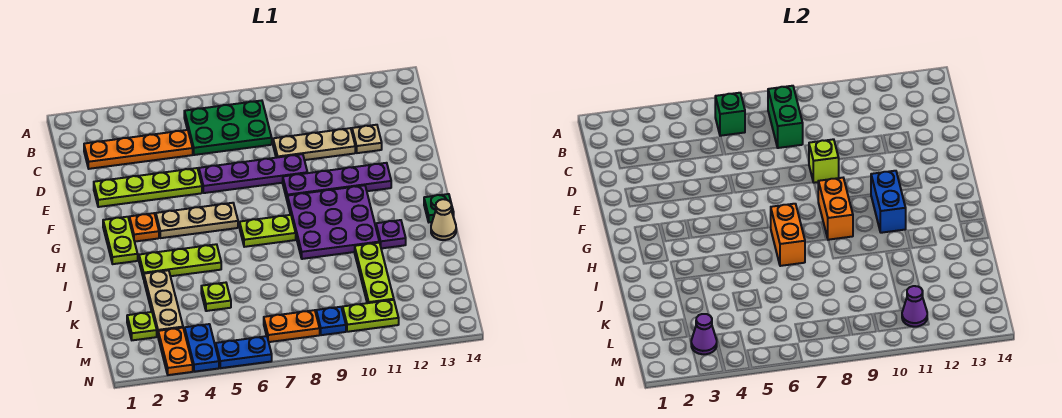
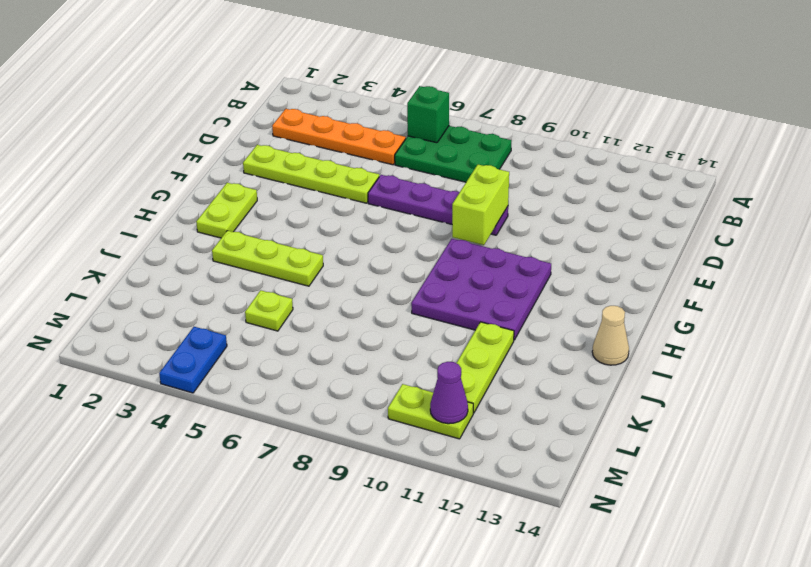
lime 1x2 brick [452,164,509,245] -> lime 1x1 brick [809,139,839,183]
none -> tan 1x3 plate [273,128,355,160]
none -> tan 1x1 plate [352,125,382,153]
none -> purple 1x4 plate [283,163,391,199]
none -> orange 1x1 plate [129,213,159,242]

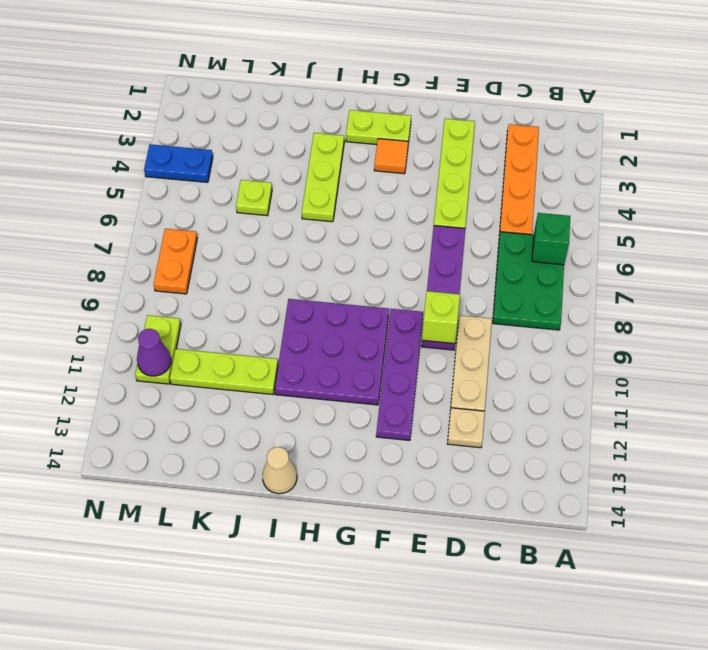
orange 1x1 tile [374,139,408,174] -> orange 1x1 plate [129,213,159,242]
none -> tan 1x3 plate [156,203,238,238]
none -> lime 1x2 plate [240,215,296,247]
none -> green 1x1 plate [424,194,454,222]
none -> purple 1x1 plate [376,220,406,248]

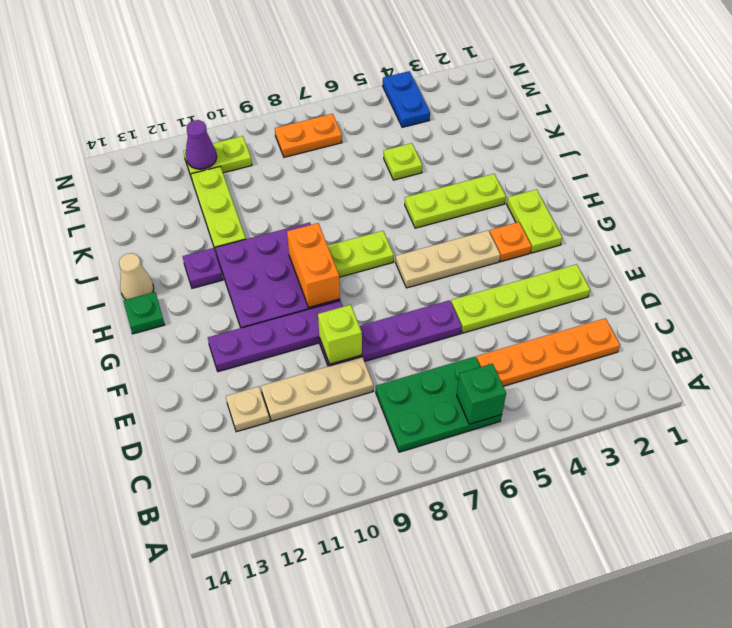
none -> tan 1x3 plate [144,270,183,335]
none -> lime 1x1 plate [127,312,157,340]
none -> orange 1x2 plate [158,328,193,375]
none -> blue 1x1 plate [316,307,346,335]

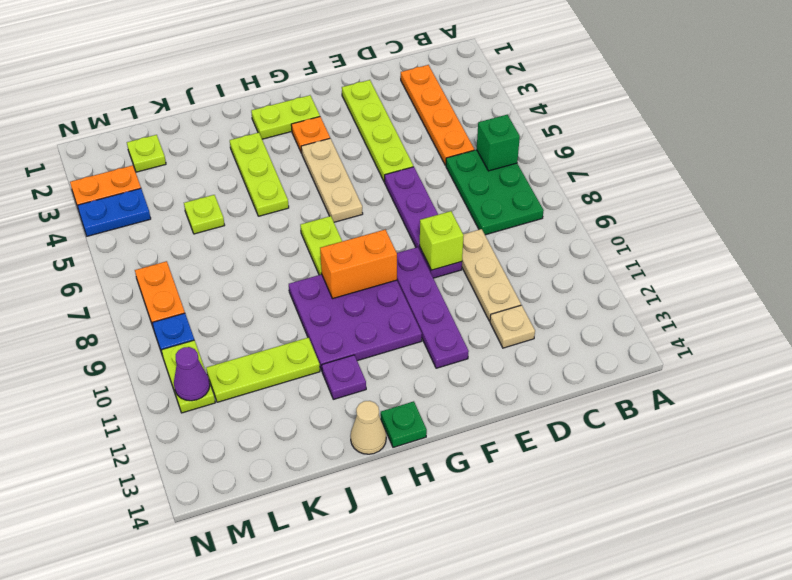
none -> tan 1x3 plate [144,270,183,335]
none -> blue 1x2 plate [216,336,272,368]
none -> green 1x2 brick [768,86,803,148]
none -> blue 1x2 brick [871,171,906,233]

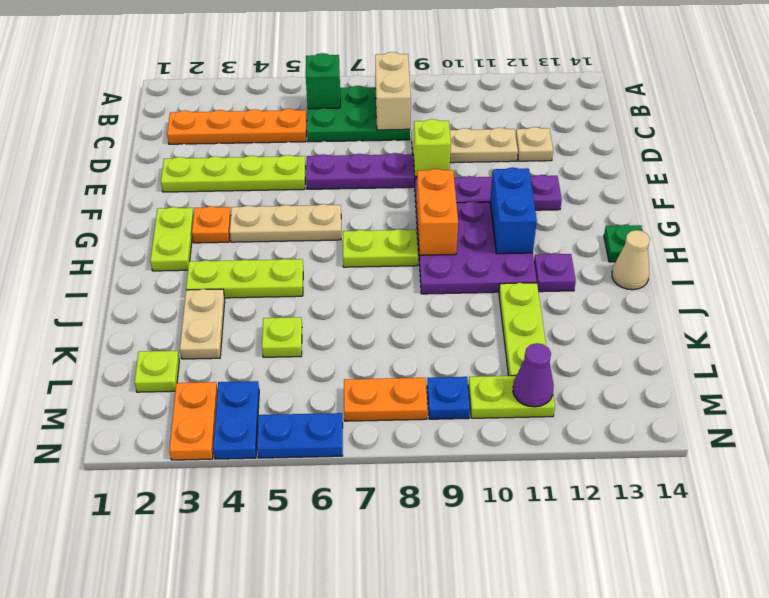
tan 1x2 brick [375,52,411,130] -> green 1x2 brick [768,86,803,148]
tan 1x2 plate [180,289,225,359] -> tan 1x3 plate [144,270,183,335]
none -> orange 1x2 brick [771,204,805,266]
none -> purple 1x1 cone [691,314,717,354]

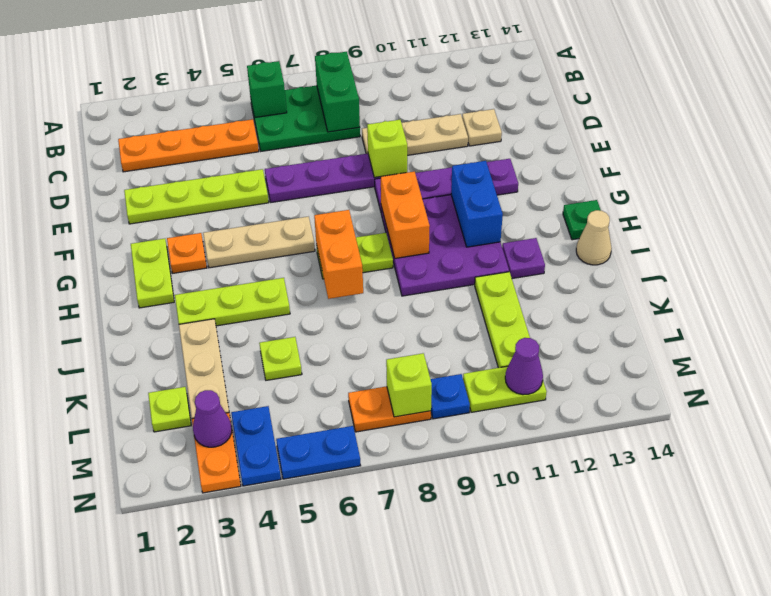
lime 1x1 brick [386,353,432,417] -> none

